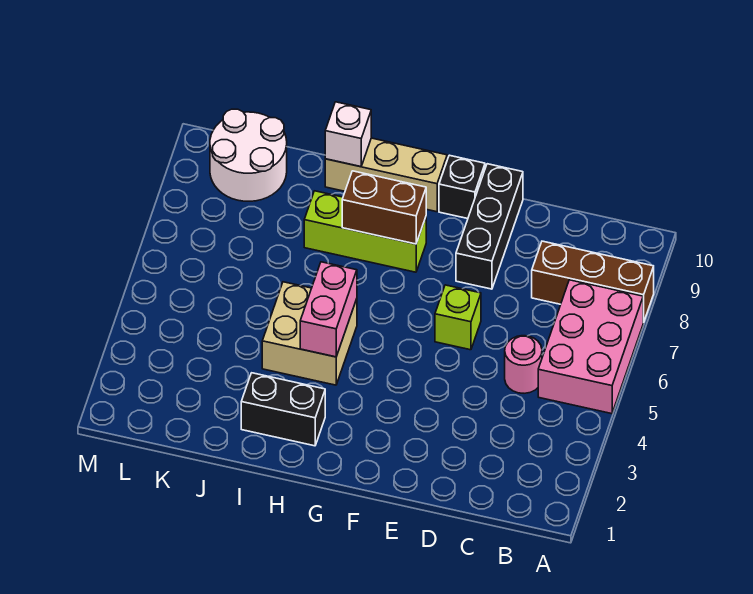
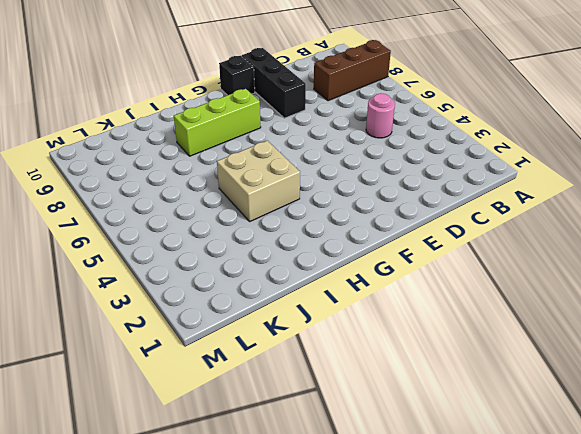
none -> pink 2x3 brick [538,280,644,414]
none -> lime 1x1 brick [435,285,481,350]
none -> tan 1x3 brick [325,138,447,212]

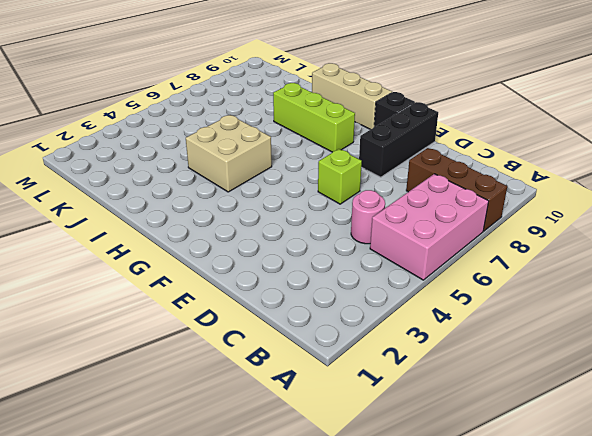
none -> black 1x2 brick [241,373,325,446]
none -> white 2x2 round brick [210,109,287,201]
none -> brown 1x2 brick [342,171,426,244]

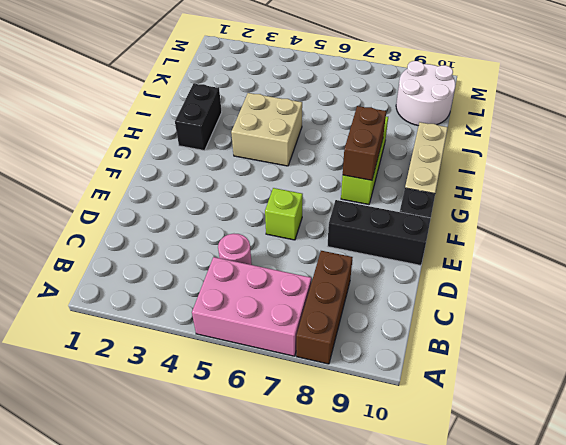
none -> pink 1x2 brick [300,262,357,357]
none -> white 1x1 brick [325,102,371,167]

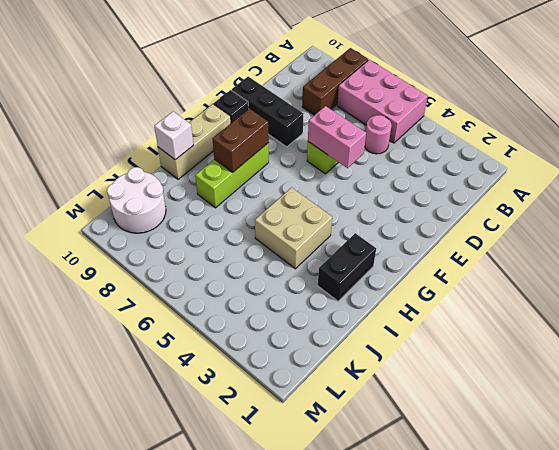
pink 1x2 brick [308,106,366,168] -> pink 1x2 brick moved to [300,262,357,357]

